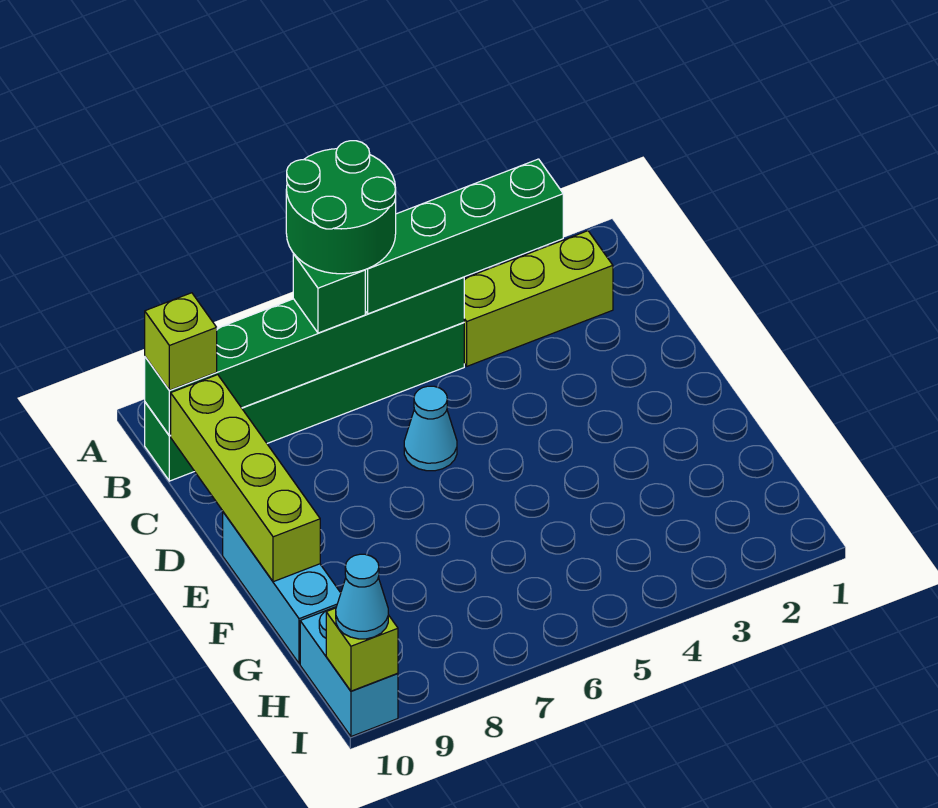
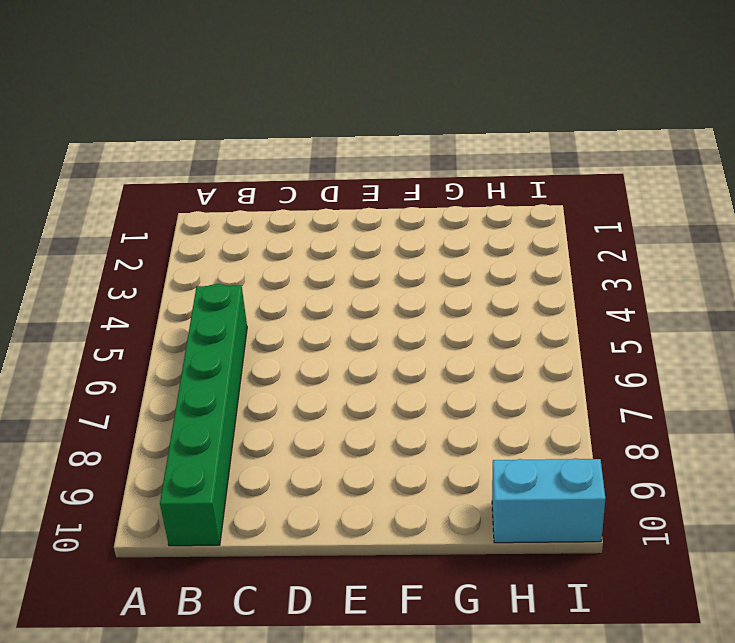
none -> lime 1x3 brick [464,231,613,366]
none -> cyan 1x1 cone [404,386,457,471]
none -> cyan 1x3 brick [223,512,341,664]

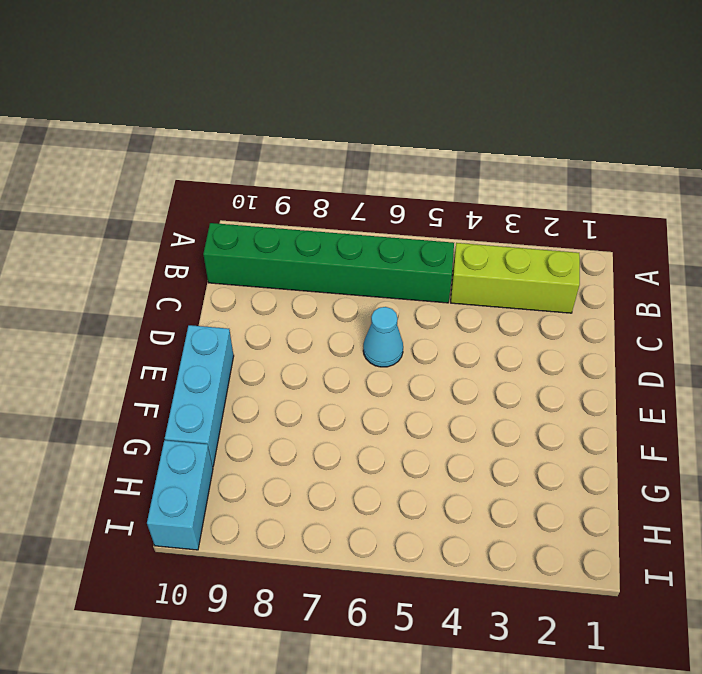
none -> green 1x6 brick [145,277,464,436]
none -> lime 1x4 brick [171,375,320,582]
none -> lime 1x1 brick [326,608,398,691]

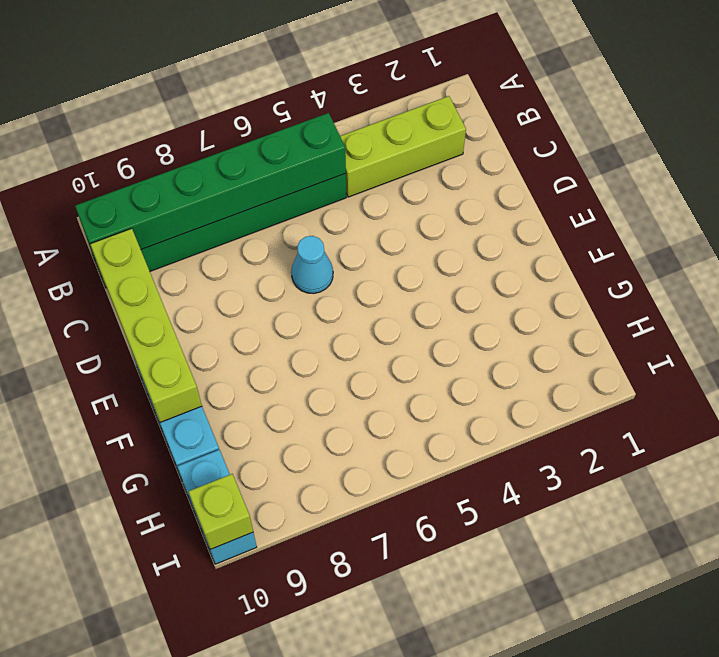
none -> green 1x4 brick [365,159,563,314]
none -> green 1x1 brick [293,254,365,333]
none -> lime 1x1 brick [145,293,217,390]

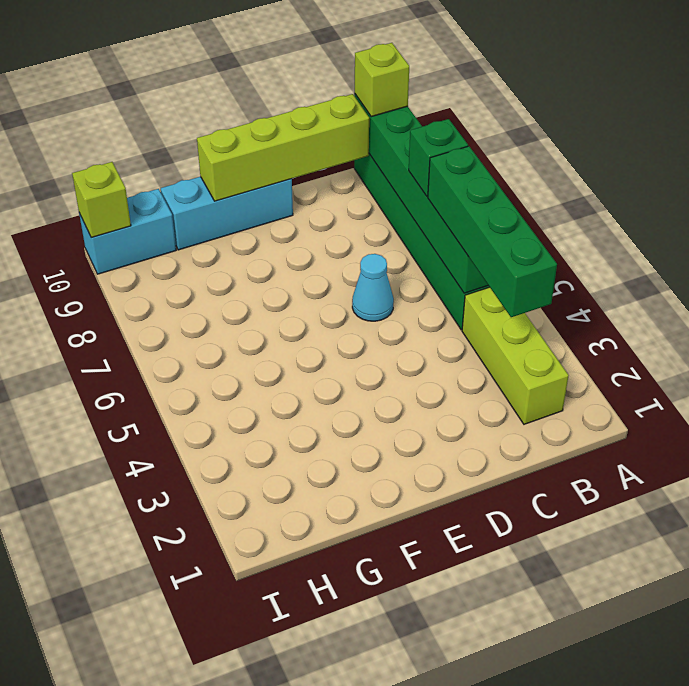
none -> cyan 1x1 cone [336,554,388,639]
none -> green 2x2 round brick [286,141,396,274]

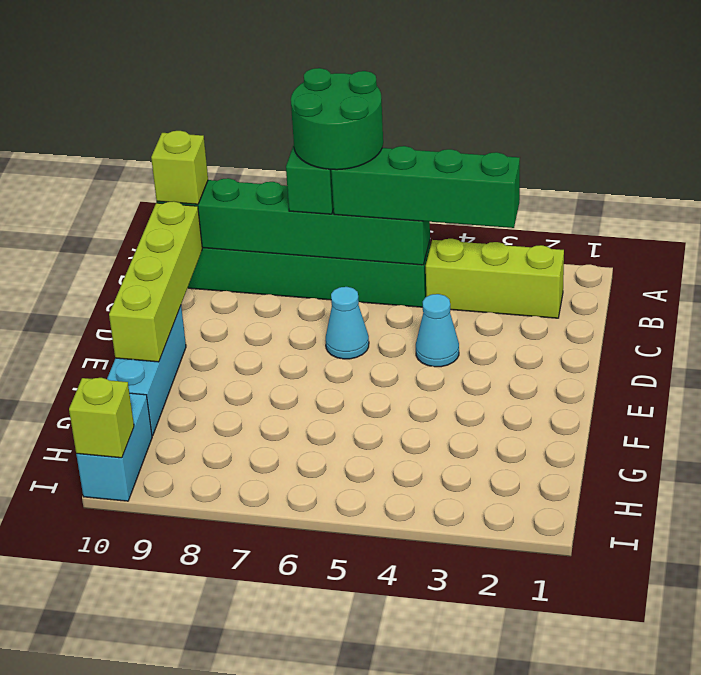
cyan 1x1 cone [416,294,459,367] -> cyan 1x1 cone moved to [336,554,388,639]

